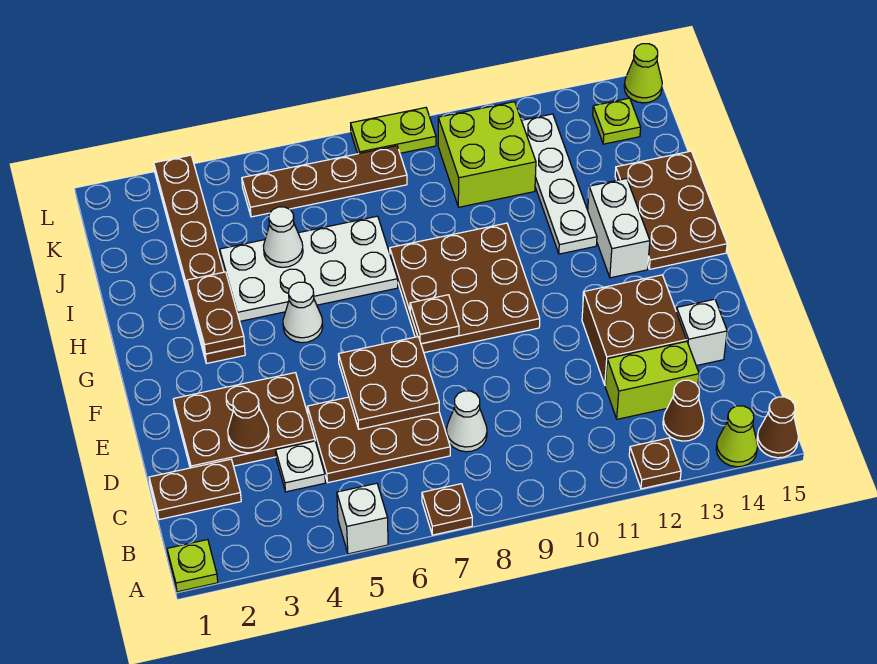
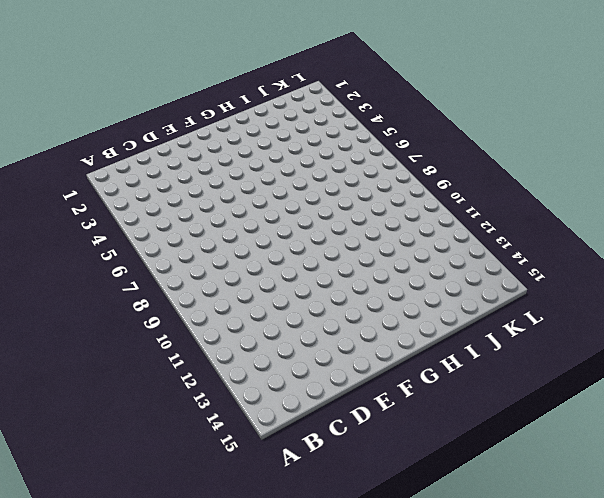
none -> lime 1x1 plate [167,540,218,592]
none -> white 1x1 brick [337,483,388,554]
none -> brown 1x1 plate [422,484,472,535]
none -> brown 1x1 plate [629,438,681,489]

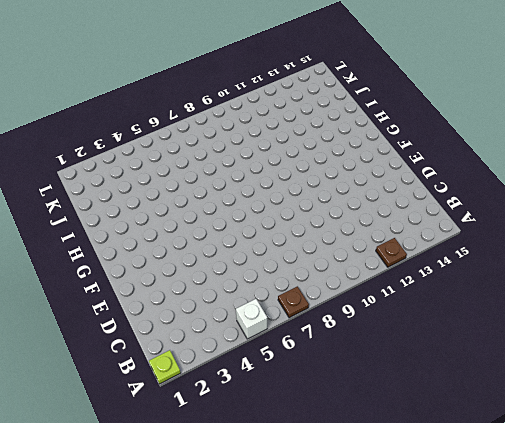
none -> lime 1x1 cone [716,406,758,467]
none -> brown 1x1 cone [757,397,798,458]
none -> brown 1x1 cone [663,380,704,441]
none -> brown 1x2 plate [149,459,241,520]

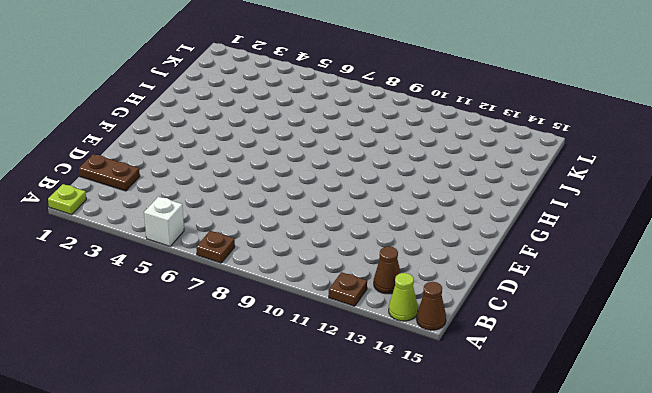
none -> white 1x1 plate [276,441,325,492]
none -> brown 2x3 plate [307,397,450,483]
none -> white 1x1 cone [446,391,487,452]
none -> lime 1x2 brick [605,341,699,419]

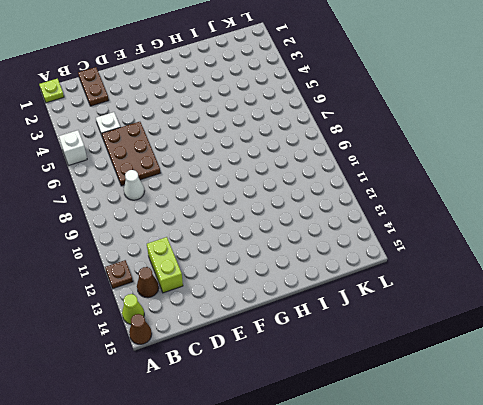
none -> brown 1x1 plate [422,484,472,535]
none -> brown 2x3 plate [173,373,315,468]
none -> brown 2x2 brick [582,275,686,385]
none -> white 1x1 brick [676,299,727,366]

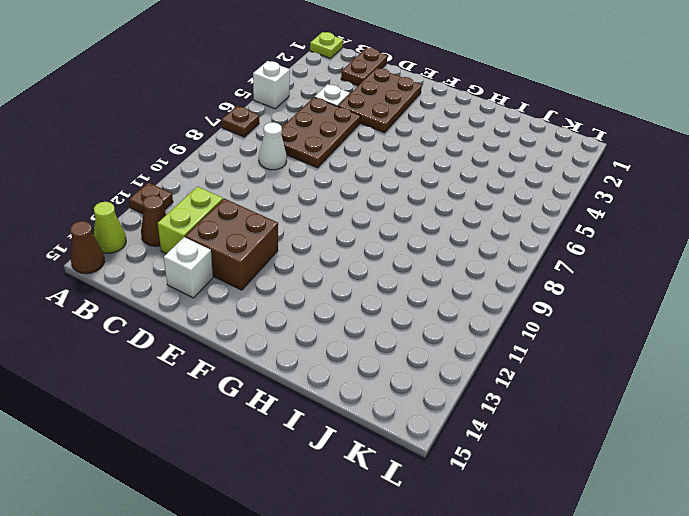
none -> brown 3x3 plate [390,223,540,353]
none -> brown 1x6 plate [154,155,245,363]
none -> white 1x1 cone [283,282,323,343]
none -> white 1x2 brick [588,178,650,278]

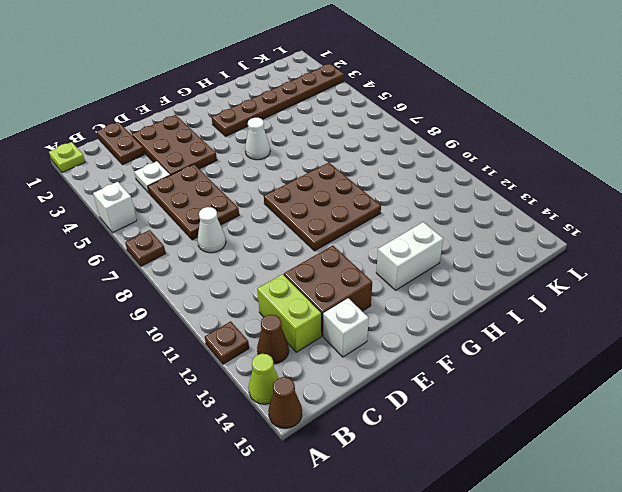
none -> brown 2x3 plate [615,151,727,269]
none -> white 2x4 plate [220,216,398,321]
none -> white 1x4 plate [522,114,597,254]
none -> lime 2x2 brick [438,102,536,207]

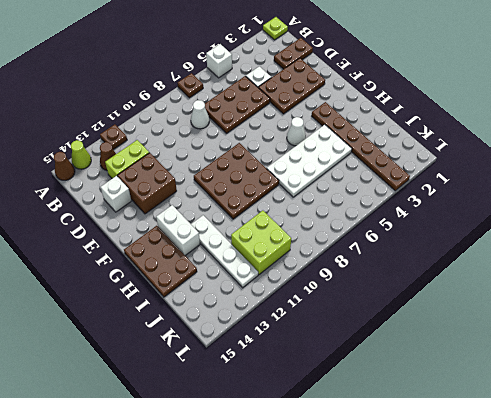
none -> brown 1x4 plate [242,146,407,217]
none -> lime 1x1 plate [593,98,641,144]
none -> lime 1x2 plate [351,108,436,154]
none -> lime 1x1 cone [624,44,662,103]

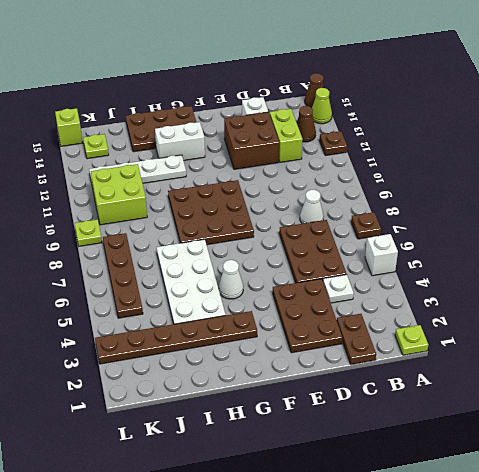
lime 1x1 plate [75,219,102,246] -> lime 1x2 plate [351,108,436,154]
lime 1x1 brick [55,108,82,146] -> lime 1x1 cone [624,44,662,103]
none -> brown 1x1 cone [228,392,269,453]
none -> brown 2x2 plate [338,337,439,429]
none -> brown 1x1 plate [410,295,459,344]
none -> brown 1x2 plate [187,272,245,354]

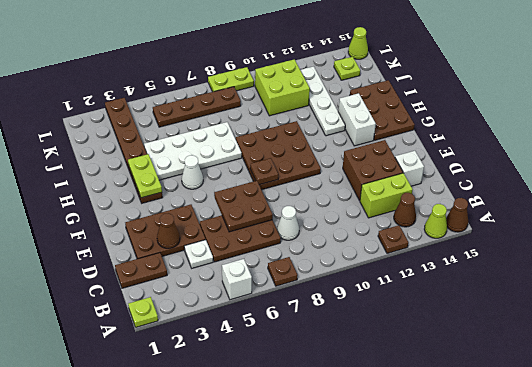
lime 1x2 plate [128,154,162,198] -> brown 1x2 plate [187,272,245,354]
none -> white 1x1 cone [264,207,303,267]

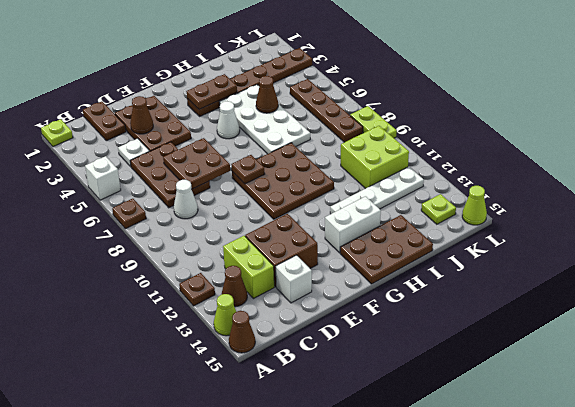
brown 1x1 cone [256,76,278,113] -> white 1x1 cone [264,207,303,267]

